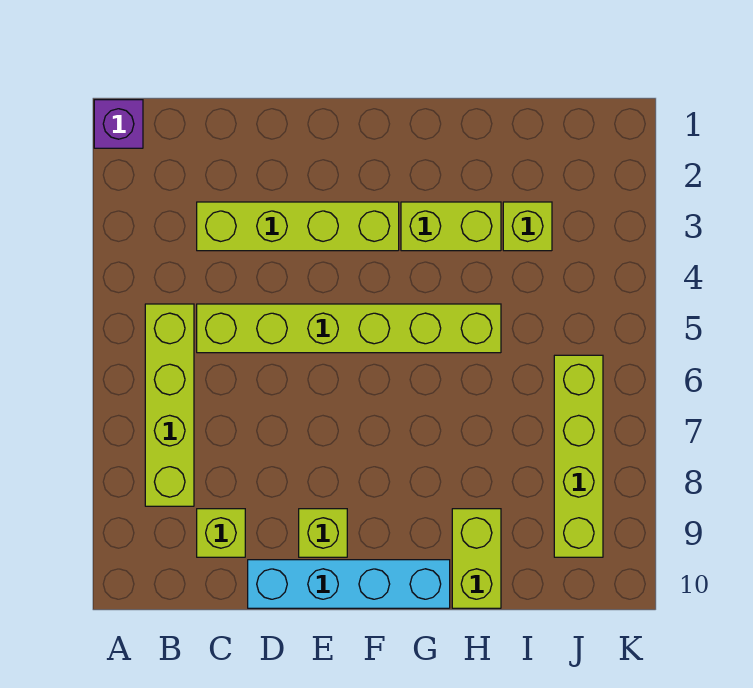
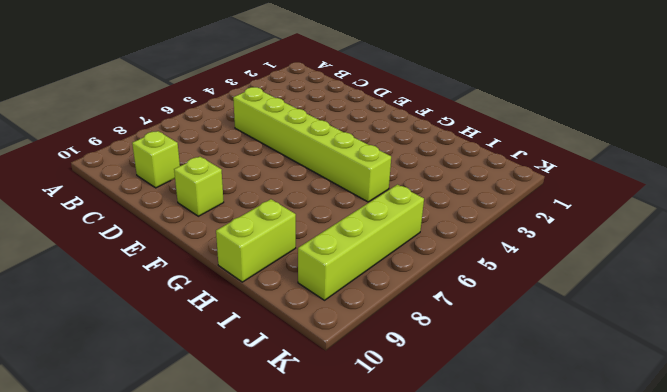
none -> purple 1x1 brick [94,100,143,148]
none -> lime 1x4 brick [145,304,194,506]

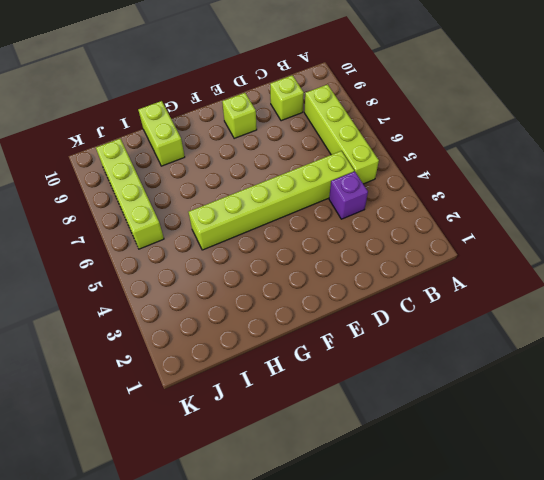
purple 1x1 brick [329,171,368,219] -> purple 1x1 brick moved to [94,100,143,148]
none -> lime 1x4 brick [197,202,399,251]
none -> cyan 1x4 brick [248,560,450,608]

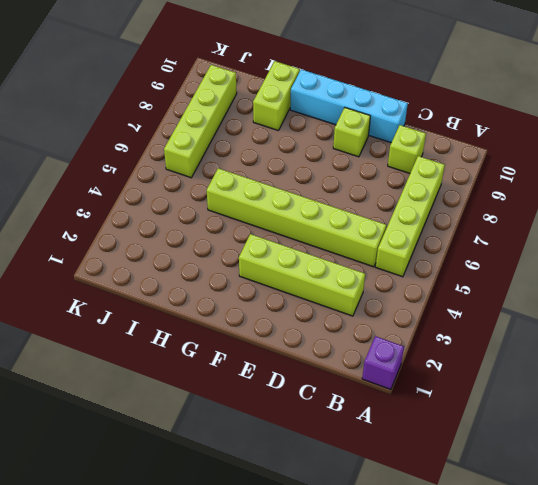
none -> lime 1x2 brick [401,202,501,251]
none -> lime 1x1 brick [503,202,552,251]

